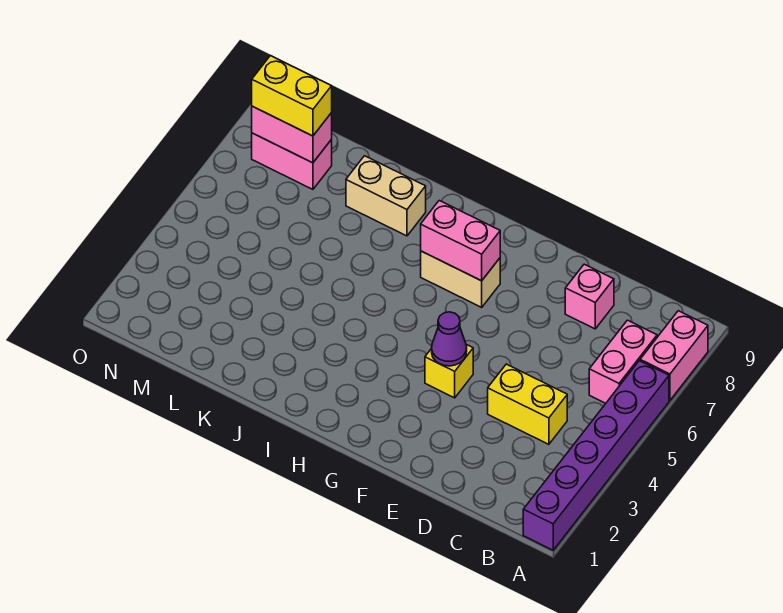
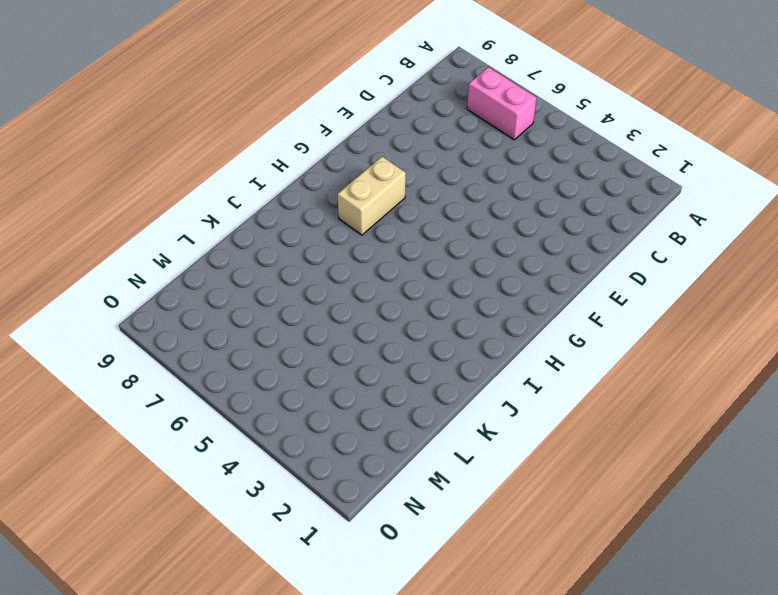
none -> purple 1x6 brick [523,361,669,550]
none -> pink 1x2 brick [640,311,708,400]
none -> yellow 1x2 brick [488,364,567,444]

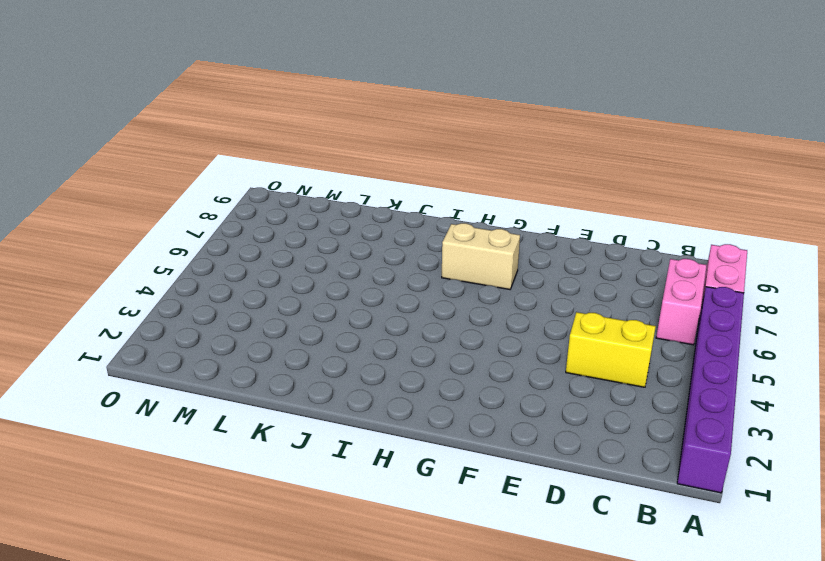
none -> pink 1x1 brick [565,264,614,329]
none -> yellow 1x1 brick [425,344,473,398]
none -> tan 1x2 brick [346,156,426,236]

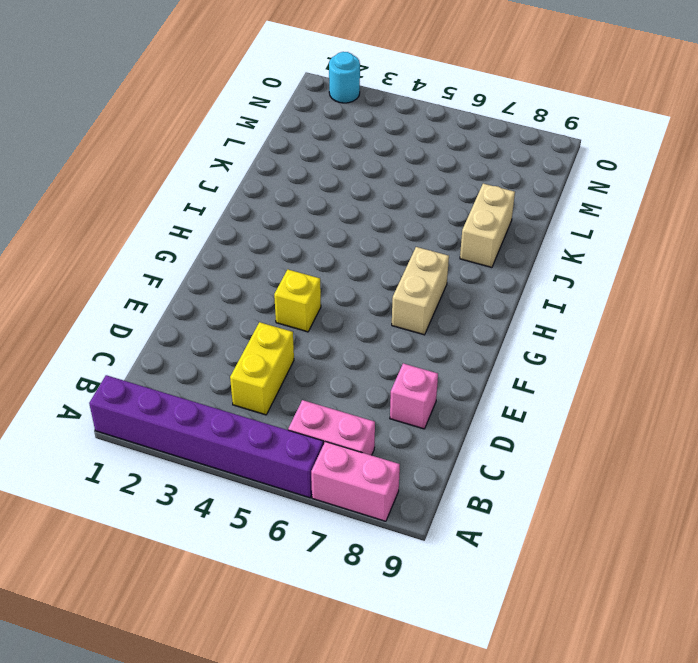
cyan 1x1 round brick [329,52,360,103] -> none
none -> pink 1x2 brick [252,133,332,189]
none -> purple 1x1 cone [432,312,467,366]
none -> pink 1x2 brick [421,201,500,281]

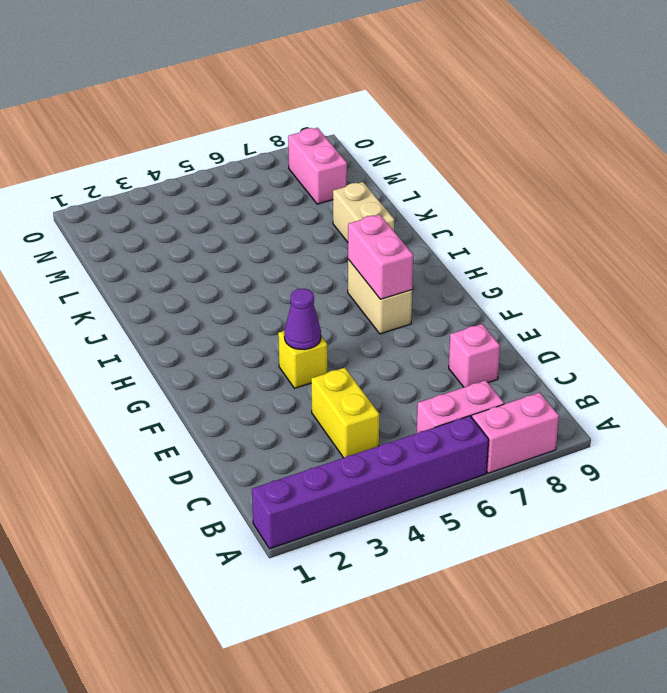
none -> pink 1x2 brick [252,106,332,163]
none -> yellow 1x2 brick [252,56,332,136]

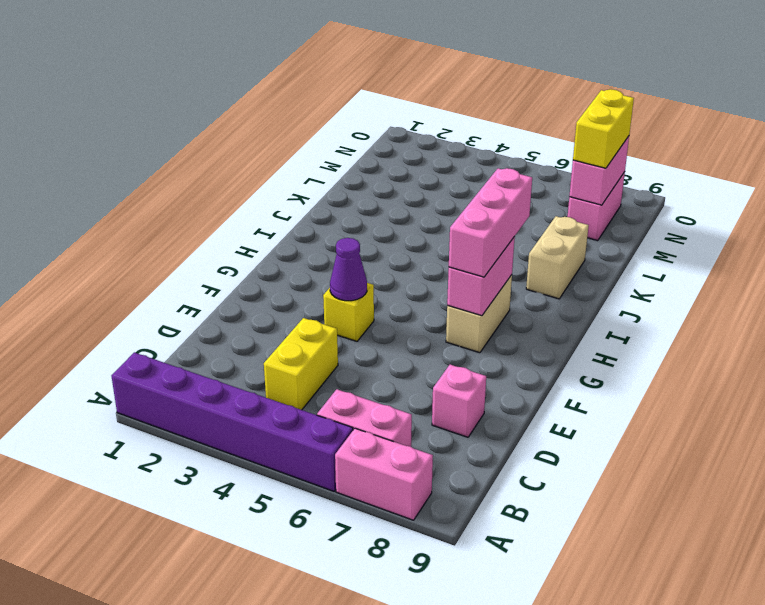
pink 1x3 brick [449,168,532,277] -> none

